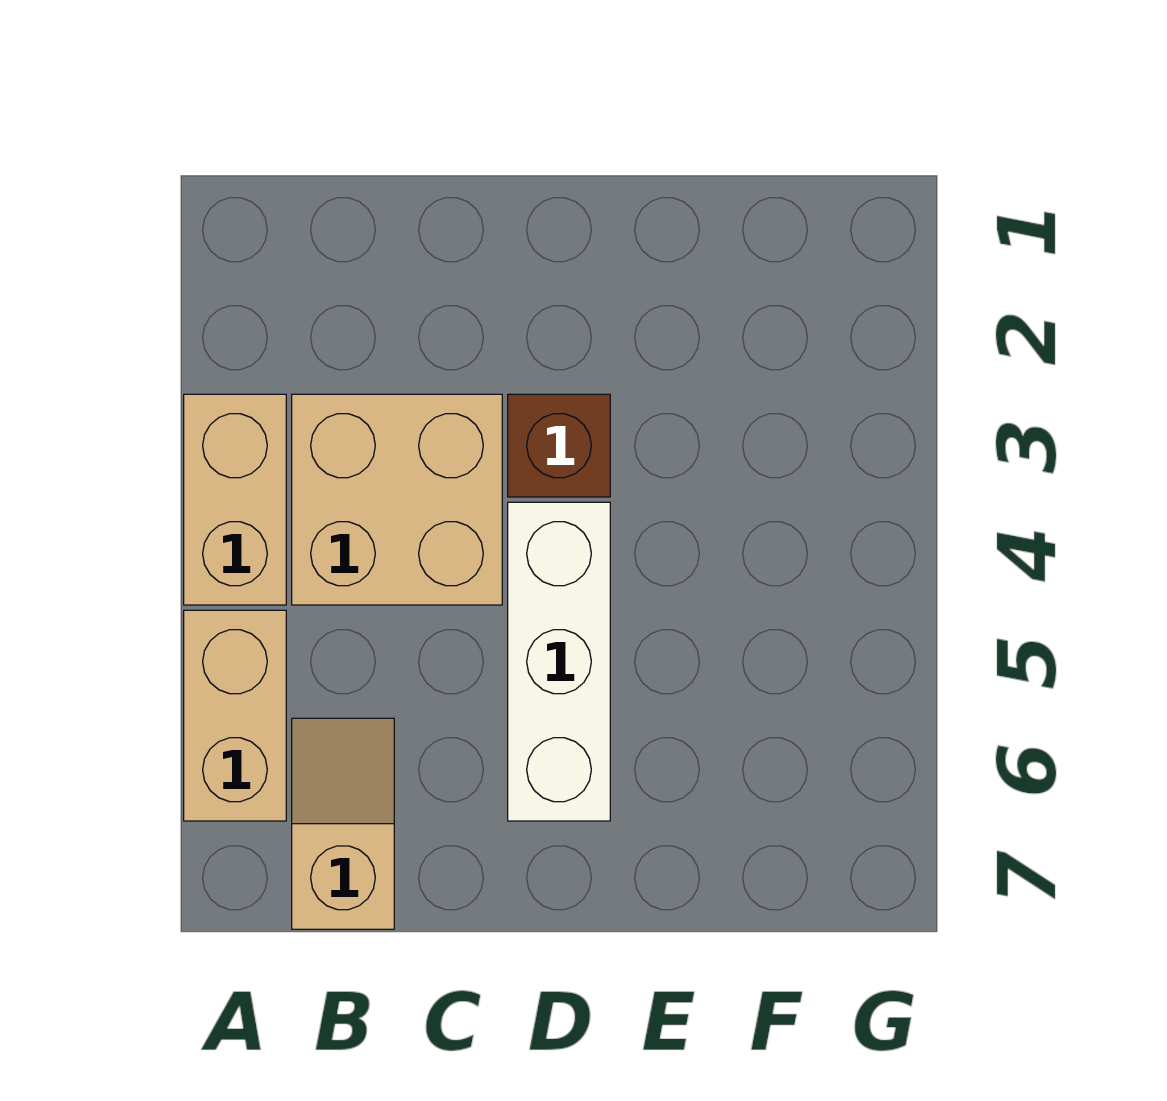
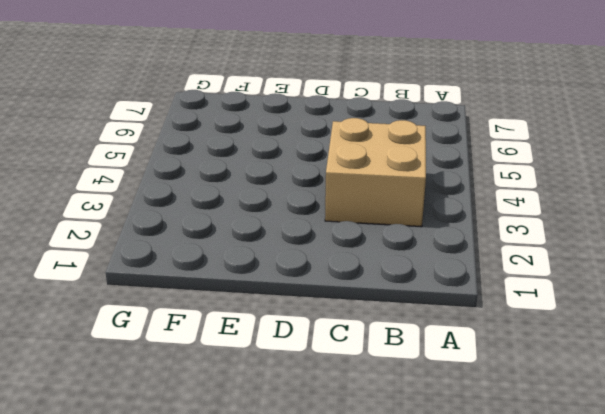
none -> tan 1x2 brick [184,394,286,605]
none -> tan 1x2 brick [184,610,286,821]

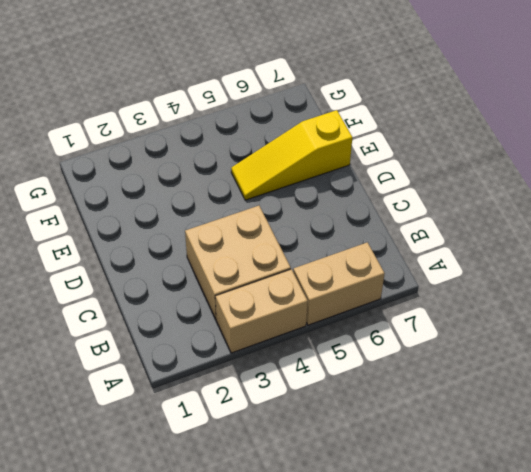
yellow 1x3 slope [231,110,352,200] -> none
none -> tan 1x2 slope [292,718,394,929]
none -> brown 1x1 brick [508,394,610,497]

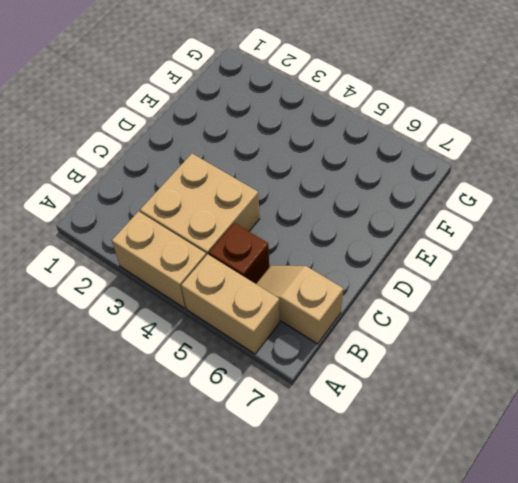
brown 1x1 brick [209,223,269,284] -> brown 1x1 brick moved to [508,394,610,497]
none -> white 1x3 brick [508,502,610,821]

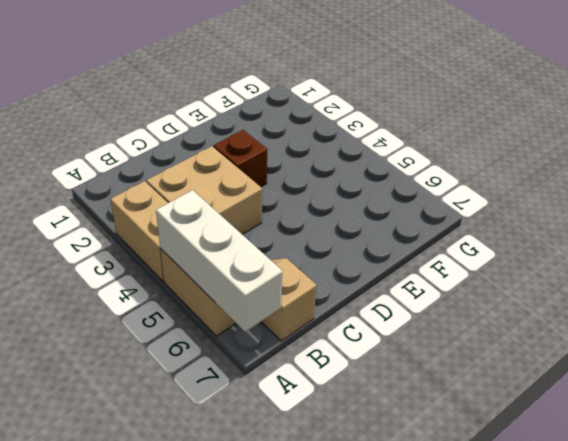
white 1x3 brick [156,190,283,332] -> white 1x3 brick moved to [508,502,610,821]

